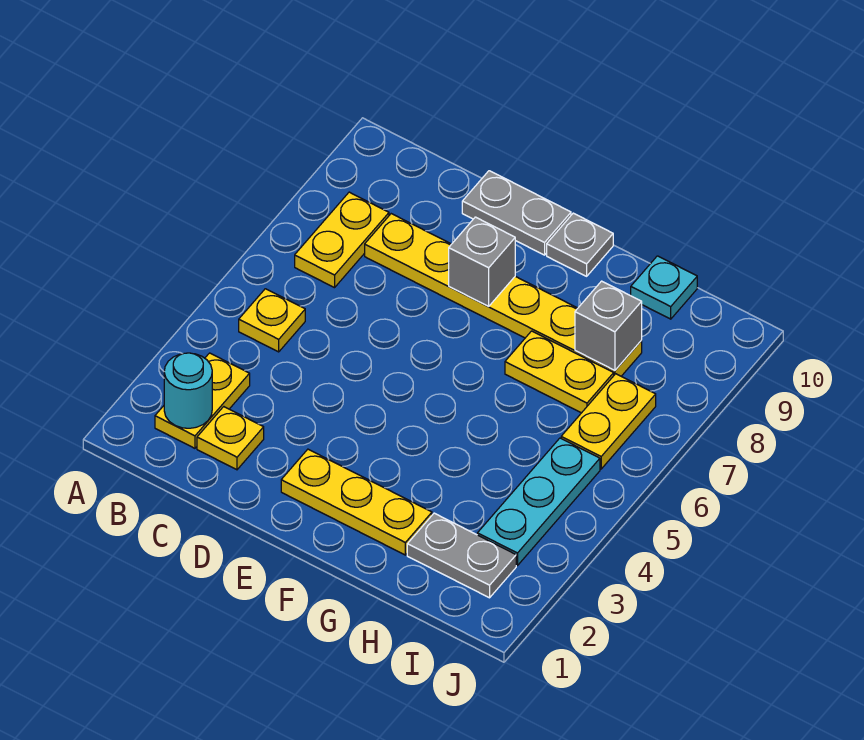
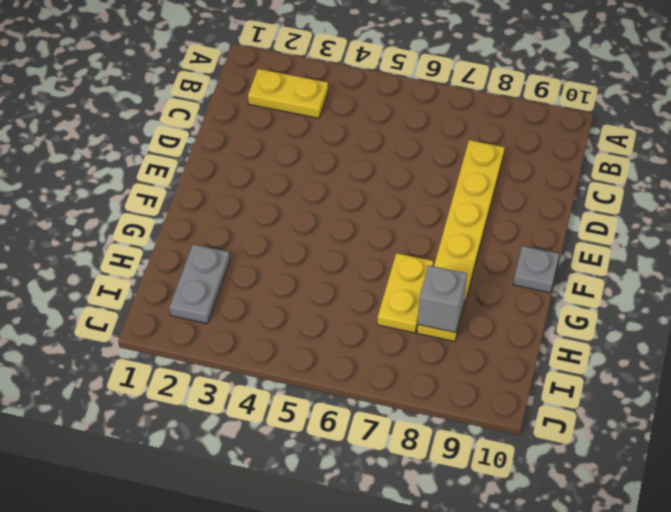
none -> yellow 1x1 plate [239,289,305,352]
none -> yellow 1x2 plate [295,192,389,288]
none -> yellow 1x1 plate [197,407,264,470]

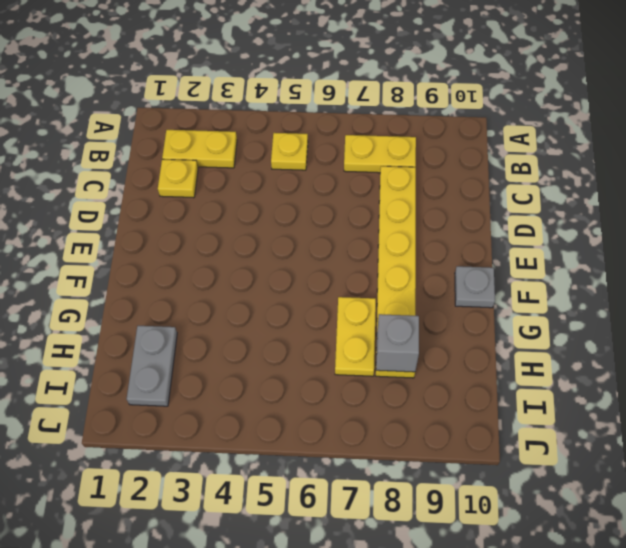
none -> grey 1x2 plate [462,171,571,255]
none -> yellow 1x3 plate [281,449,432,555]
none -> cyan 1x1 plate [631,256,697,319]

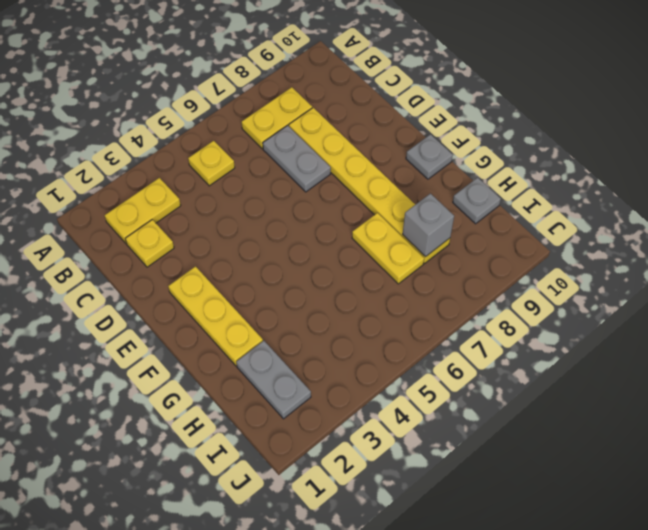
grey 1x2 plate [263,126,331,192] -> grey 1x2 plate moved to [462,171,571,255]
grey 1x1 plate [453,178,501,224] -> cyan 1x1 plate [631,256,697,319]
none -> cyan 1x3 plate [477,438,600,566]
none -> yellow 1x2 plate [561,374,656,469]
none -> cyan 1x1 round brick [164,353,212,428]

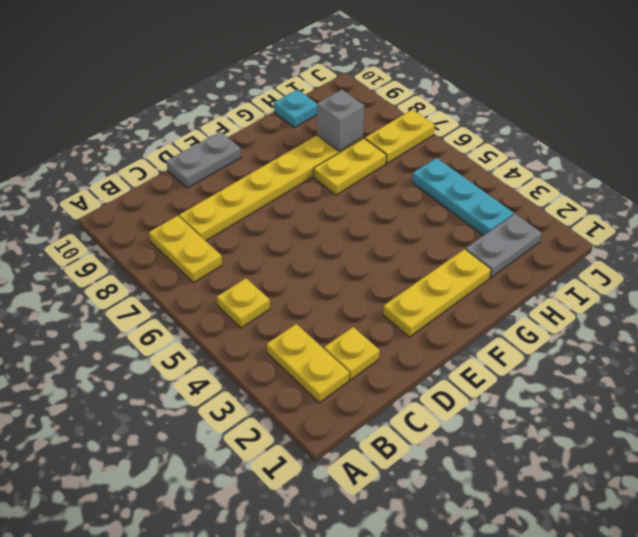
yellow 1x2 plate [365,110,435,164] -> yellow 1x2 plate turned to [561,374,656,469]
none -> grey 1x1 plate [547,213,613,276]
none -> cyan 1x1 round brick [164,353,212,428]
none -> grey 1x1 brick [449,217,515,306]

